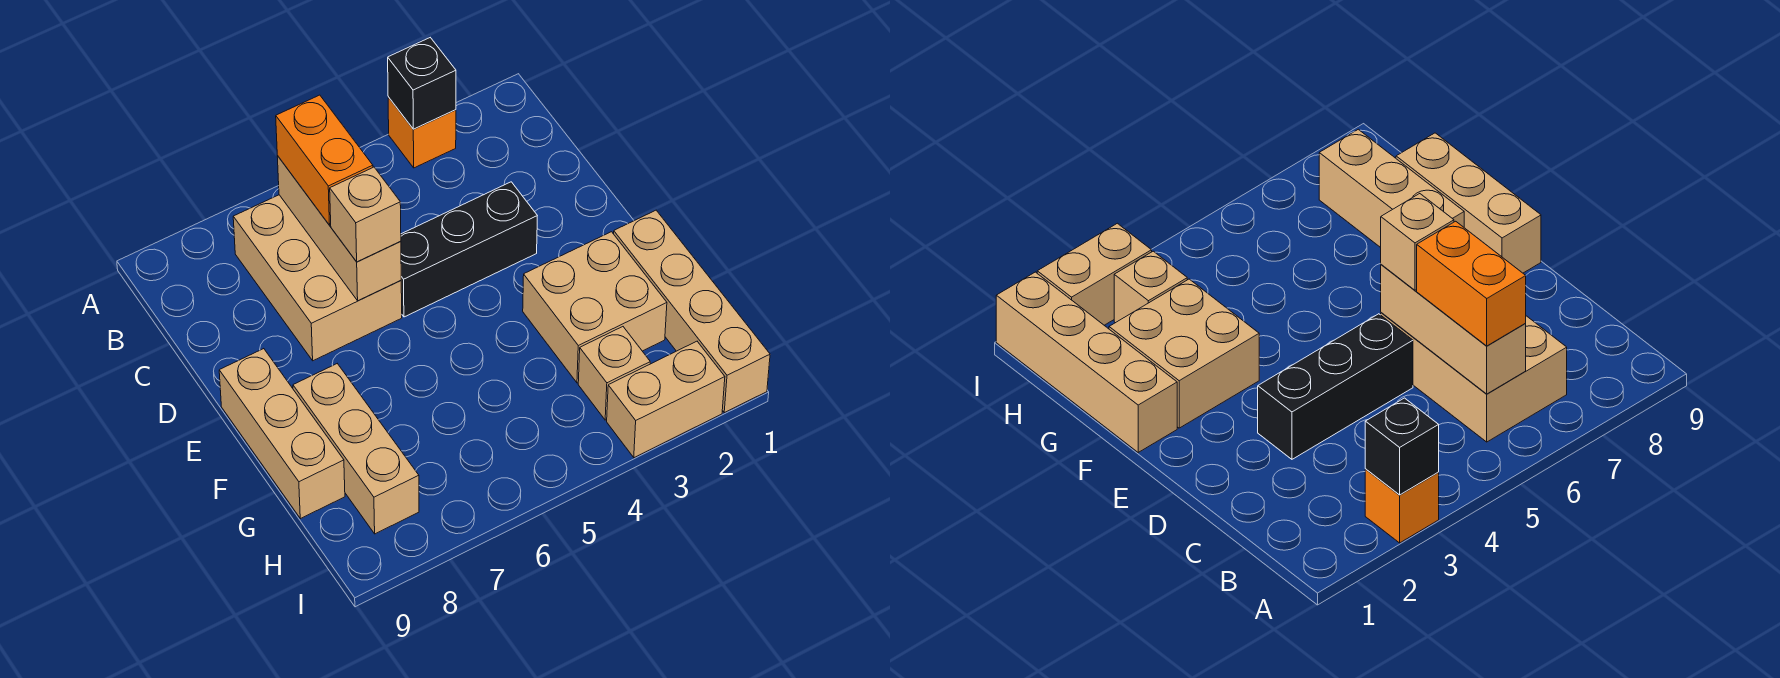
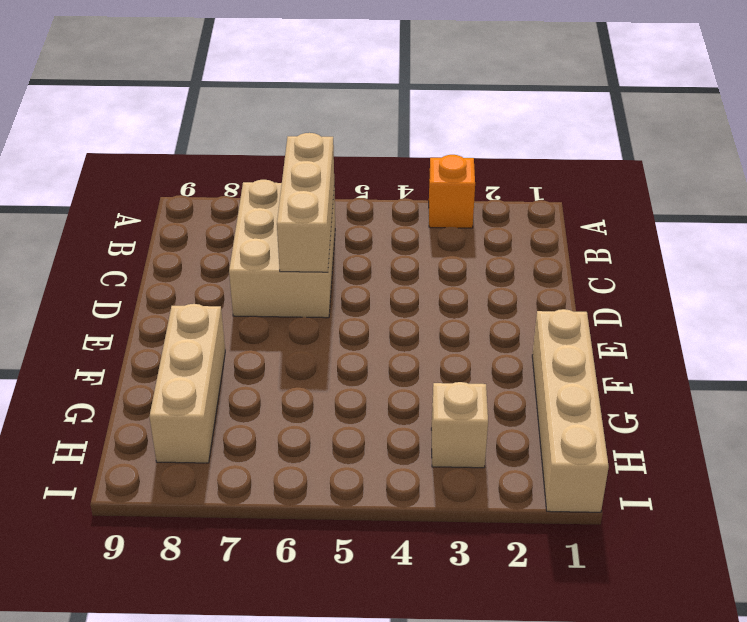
none -> black 1x3 brick [401,182,537,317]
none -> tan 1x3 brick [219,349,345,519]
none -> tan 2x2 brick [523,232,667,383]

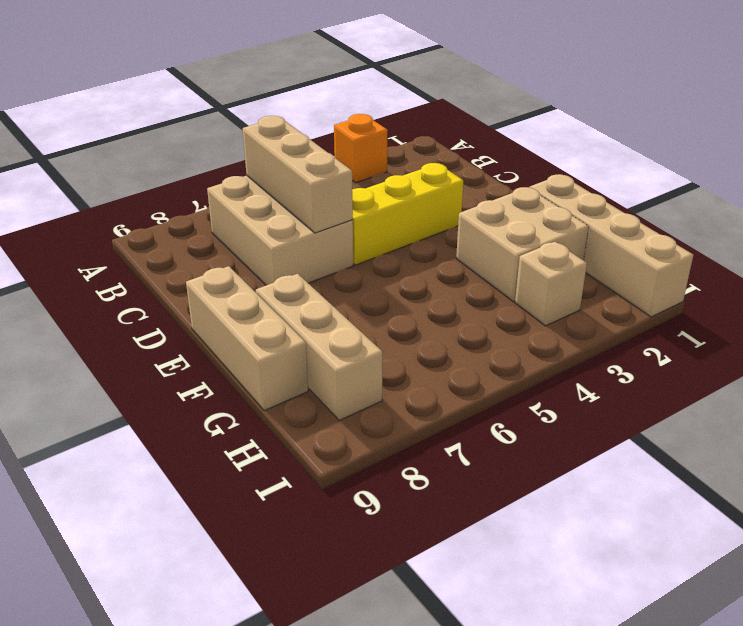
yellow 1x3 brick [352,163,463,265] -> black 1x3 brick [401,182,537,317]
none -> tan 1x2 brick [607,341,725,458]
none -> black 1x1 brick [388,38,456,129]
none -> orange 1x2 brick [276,95,373,225]

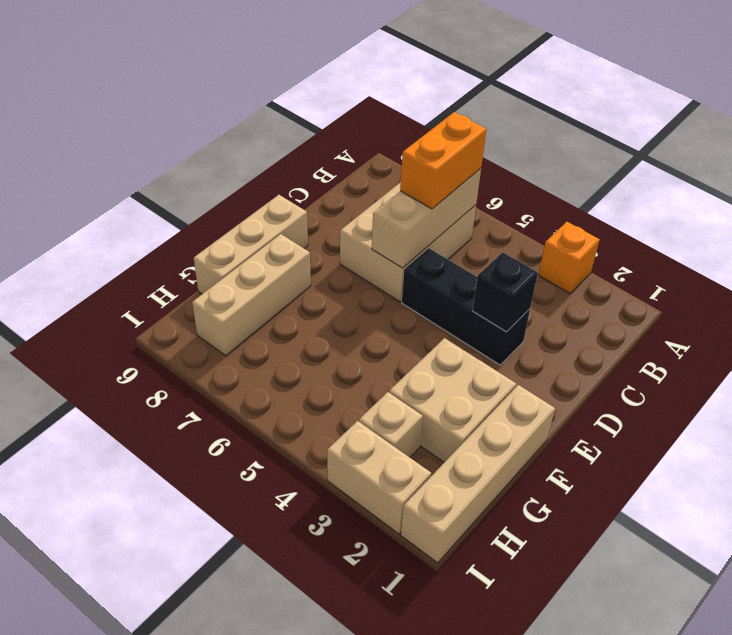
black 1x1 brick [473,252,538,332] -> black 1x1 brick moved to [388,38,456,129]
none -> tan 1x1 brick [330,167,401,262]

